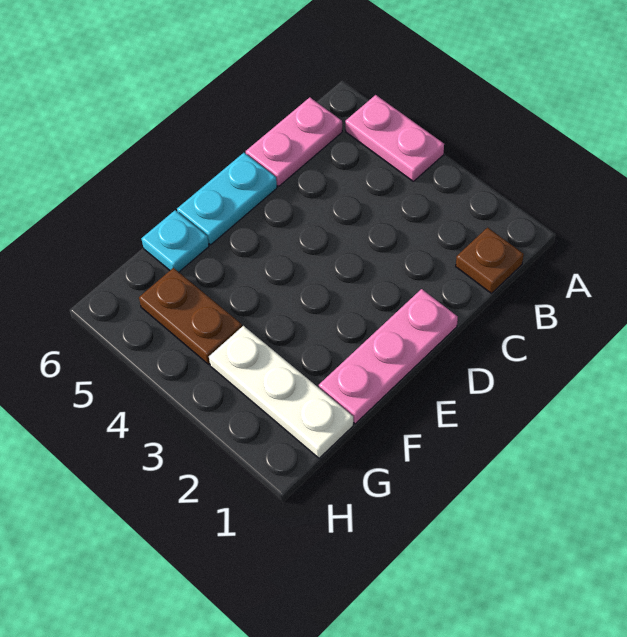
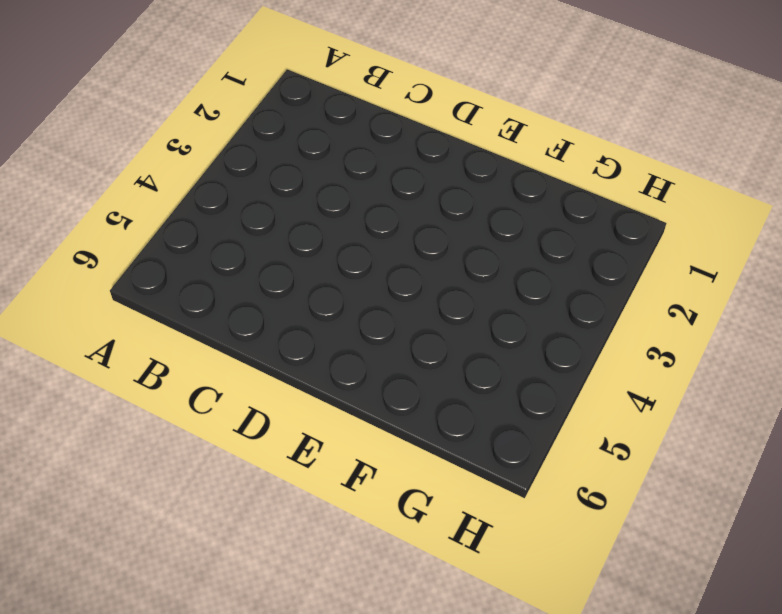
none -> pink 1x2 plate [345,95,444,181]
none -> brown 1x1 plate [456,228,524,293]

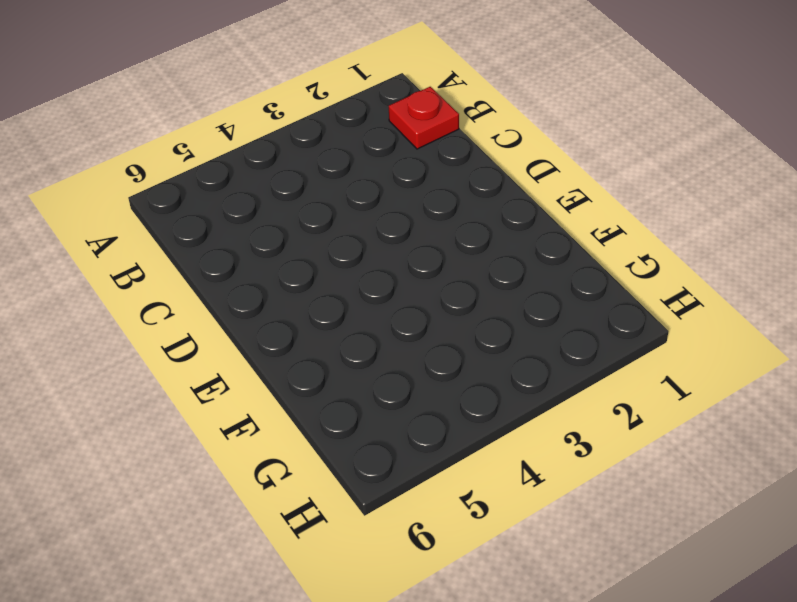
red 1x1 plate [389,87,459,149] -> brown 1x1 plate [456,228,524,293]
none -> pink 1x2 plate [345,95,444,181]
none -> pink 1x2 plate [246,97,342,186]

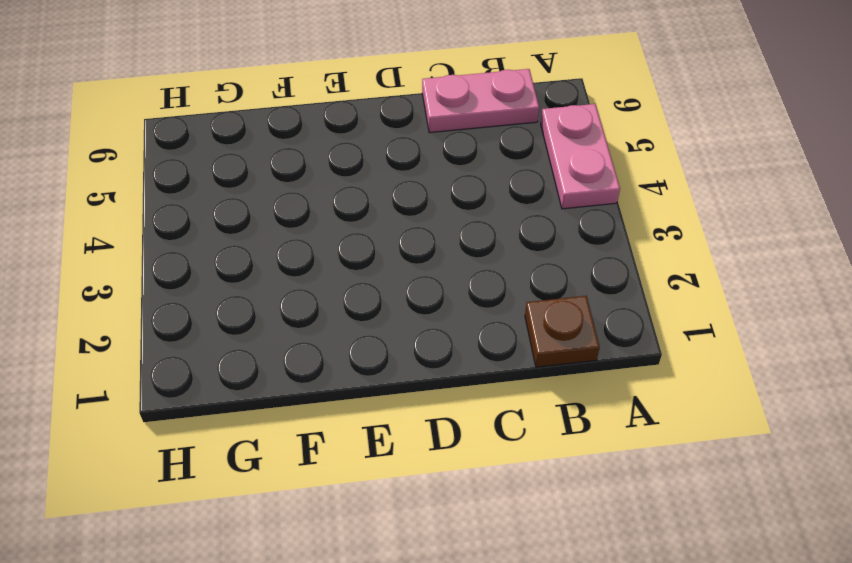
none -> pink 1x3 plate [319,289,458,424]
none -> cyan 1x2 plate [177,153,277,245]

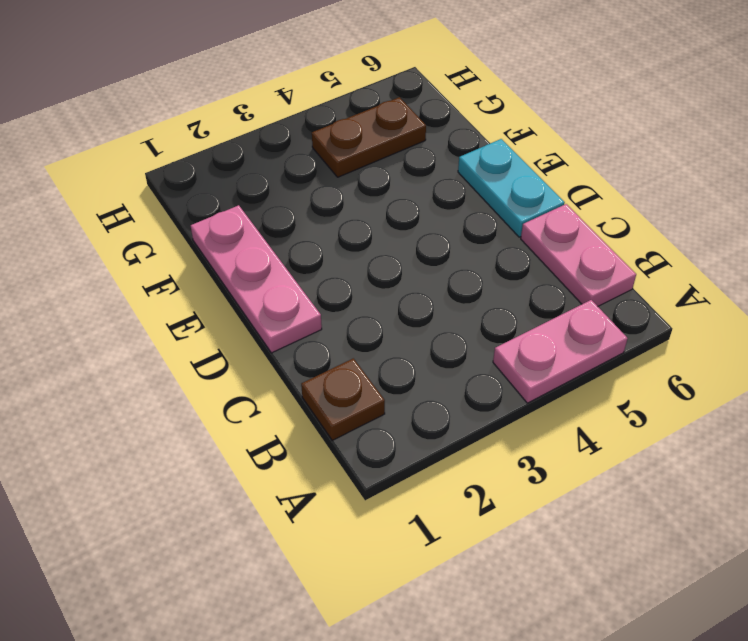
none -> cyan 1x1 plate [141,210,209,272]
none -> white 1x3 plate [209,326,353,458]

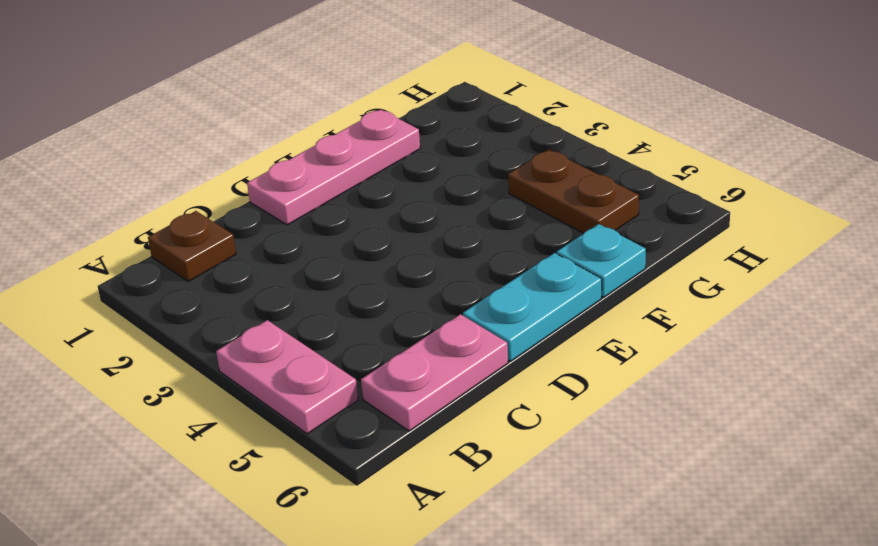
none -> white 1x3 plate [209,326,353,458]

